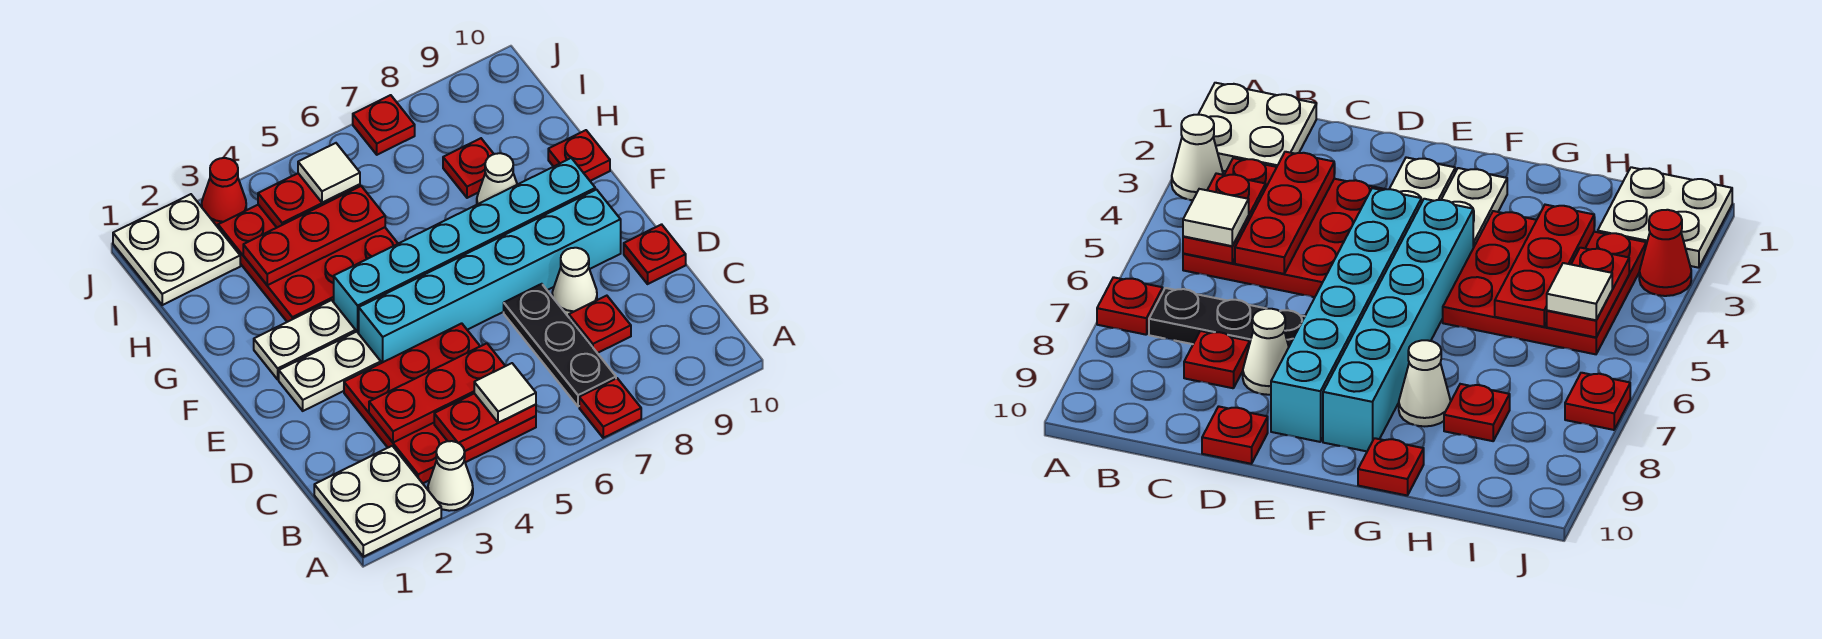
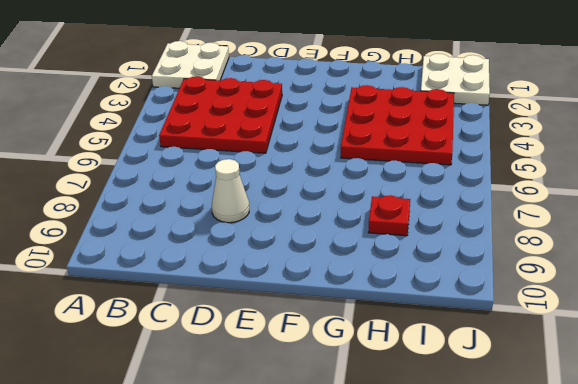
none -> white 1x1 cone [428,441,473,511]
none -> red 1x1 plate [579,378,641,438]
none -> black 1x3 plate [504,284,616,406]

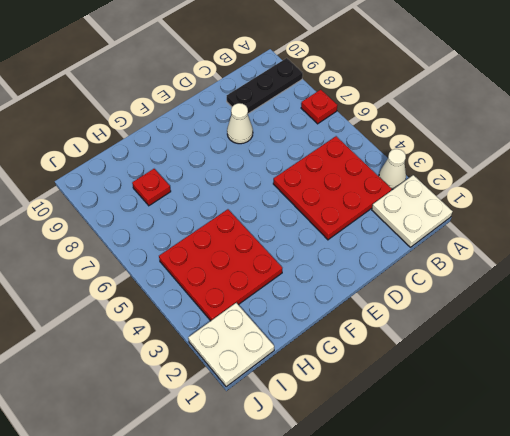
black 1x3 plate [227,58,303,114] -> black 1x3 plate moved to [504,284,616,406]
none -> red 1x1 plate [569,296,631,353]
none -> red 1x1 plate [624,224,686,284]
none -> white 1x2 plate [279,332,381,411]

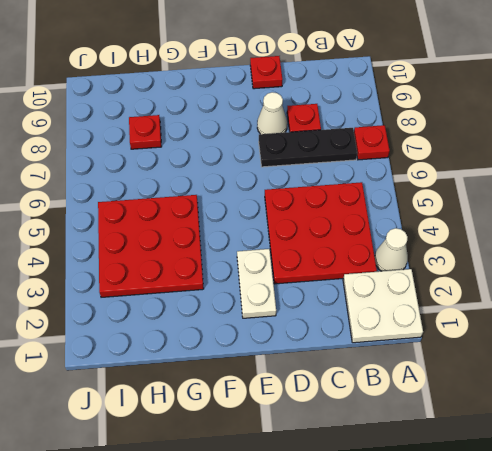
none -> cyan 1x6 brick [359,190,621,363]
none -> white 1x2 plate [254,300,356,379]
none -> cyan 1x6 brick [334,158,595,333]

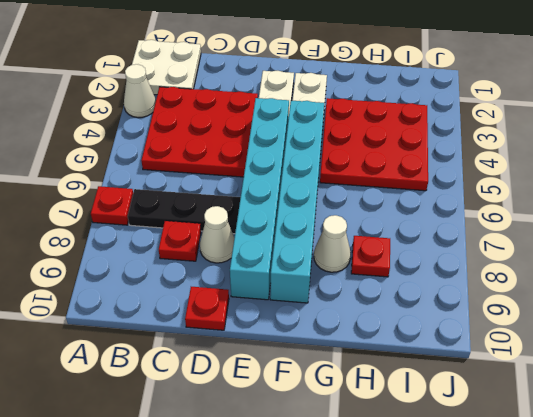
none -> red 1x1 plate [548,130,610,181]
none -> white 2x2 plate [113,194,240,305]
none -> red 1x1 cone [202,158,246,227]

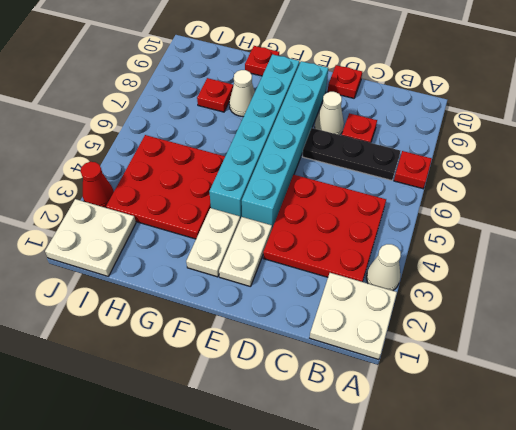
none -> red 1x1 plate [353,95,415,155]
none -> red 1x2 plate [434,393,536,451]
none -> red 1x3 plate [369,343,505,443]

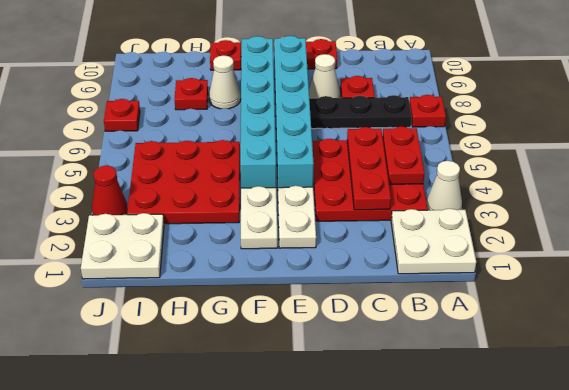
none -> red 1x3 plate [243,186,385,285]
none -> red 1x2 plate [258,173,360,227]
none -> white 1x1 tile [474,363,536,423]

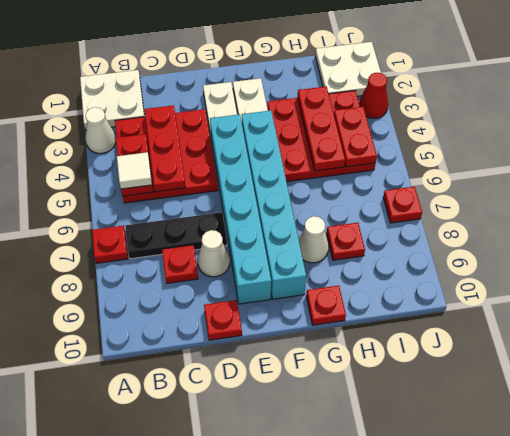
none -> white 1x1 tile [298,143,360,203]

